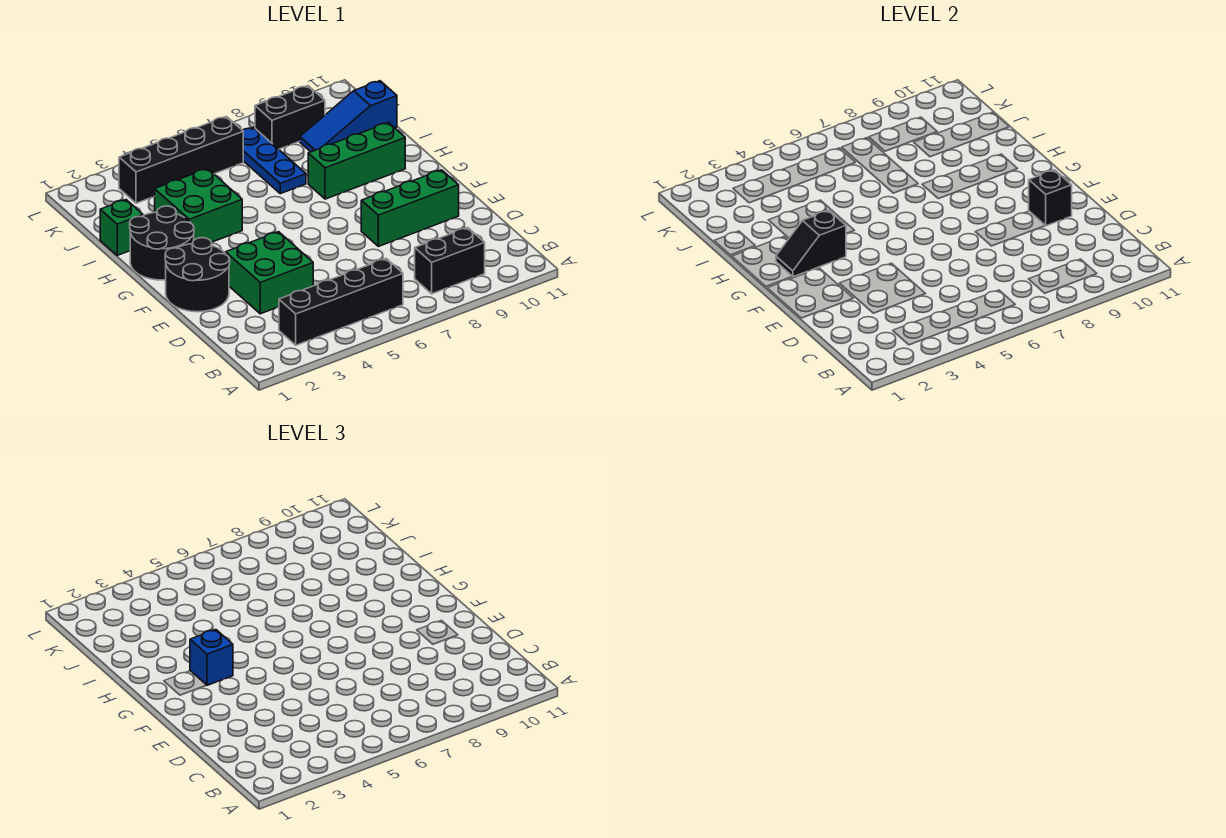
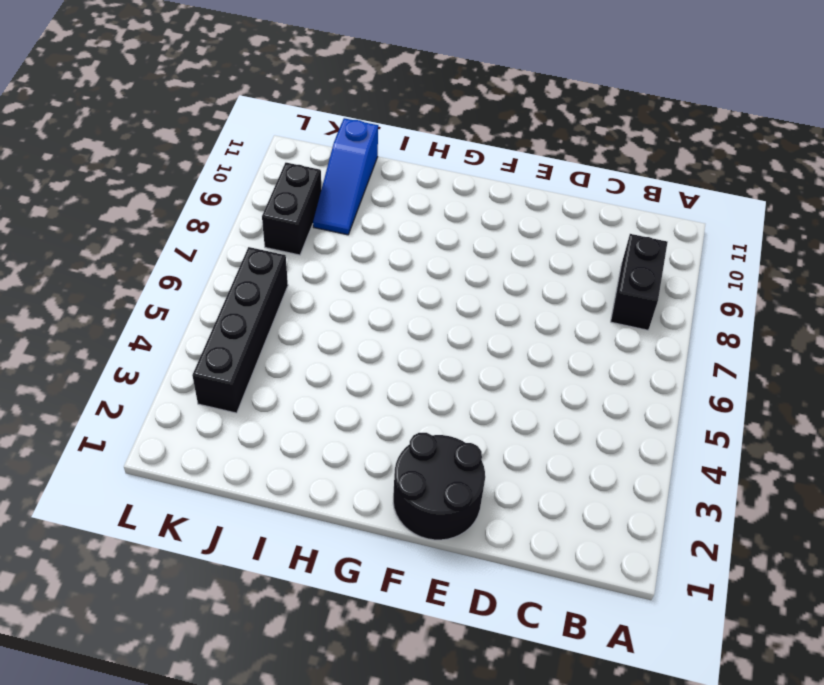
none -> black 1x4 brick [279,259,403,345]
none -> green 2x2 brick [226,232,313,314]
none -> green 1x3 brick [361,170,459,246]

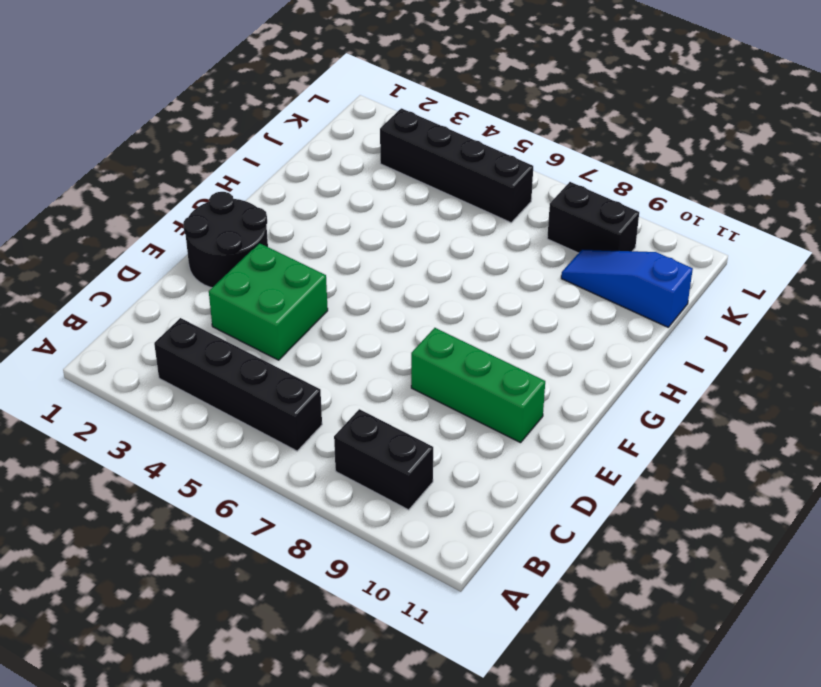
none -> black 2x2 round brick [130,206,194,280]
none -> green 2x2 brick [154,169,242,242]
none -> green 1x3 brick [308,123,405,199]

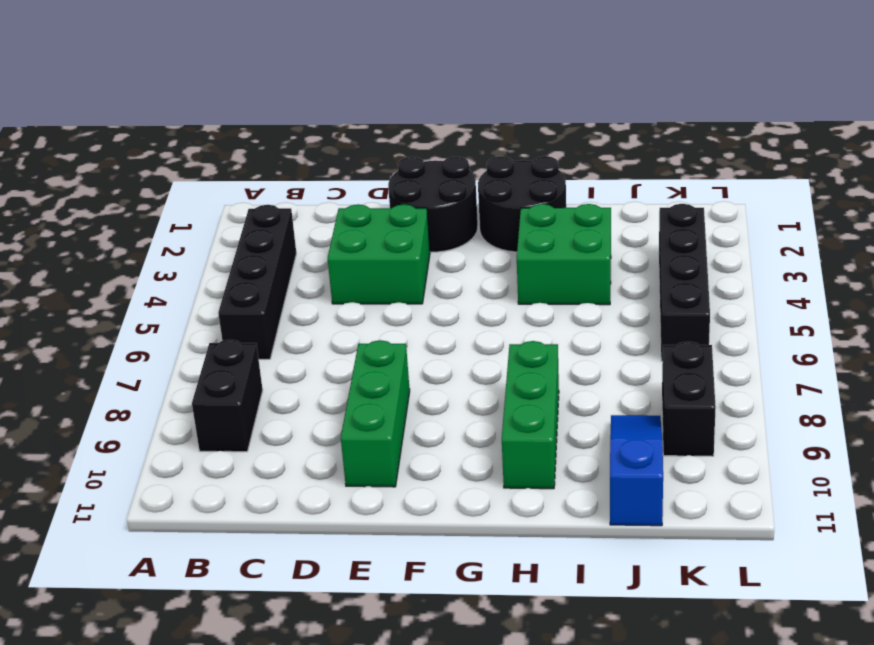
none -> green 1x1 brick [100,200,143,255]
none -> blue 1x3 plate [242,127,306,194]
none -> black 1x1 brick [1029,170,1072,226]

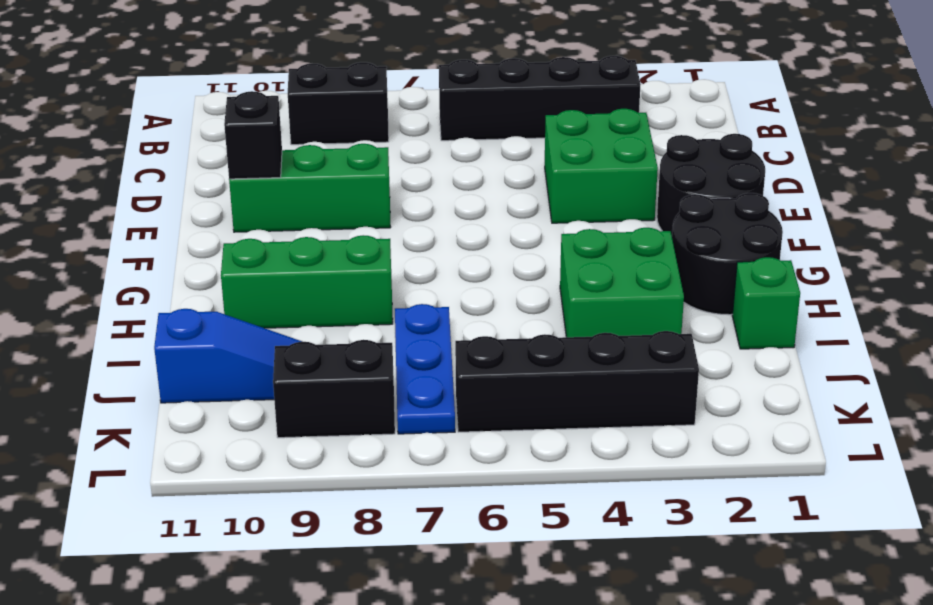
none -> black 1x2 slope [776,211,846,277]
none -> blue 1x1 brick [190,630,233,685]

